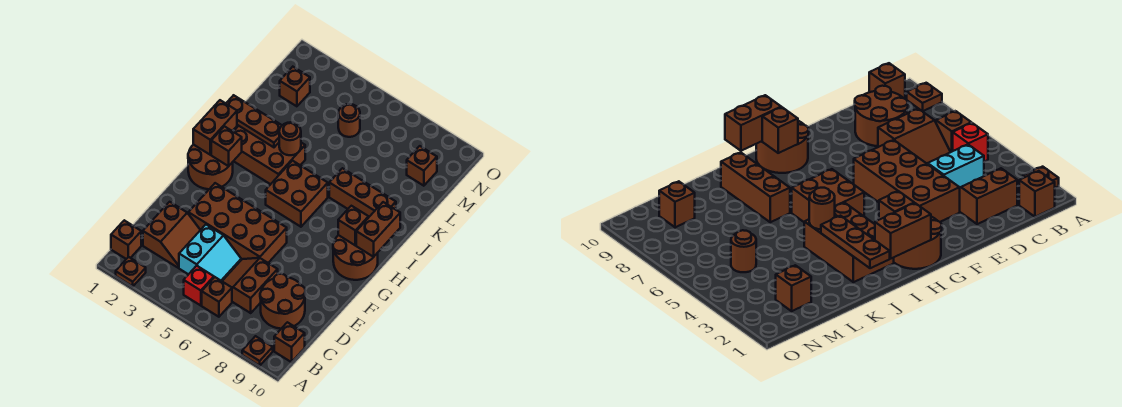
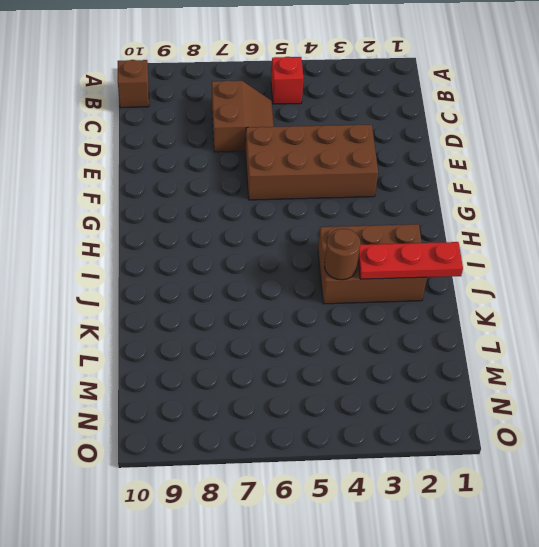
red 1x3 plate [358,242,463,279] -> brown 1x3 plate [226,95,282,147]
none -> brown 1x1 plate [116,257,146,286]
none -> brown 1x1 plate [242,336,273,366]
none -> brown 1x1 brick [111,220,141,259]

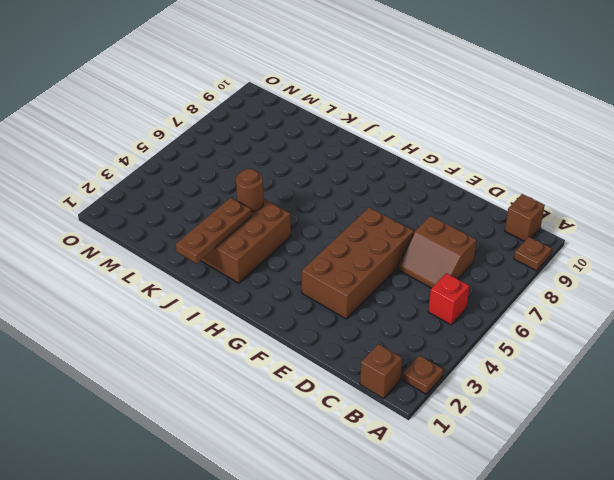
none -> brown 1x1 brick [202,277,232,317]
none -> brown 2x2 slope [143,202,200,268]
none -> cyan 2x2 slope [179,225,241,281]

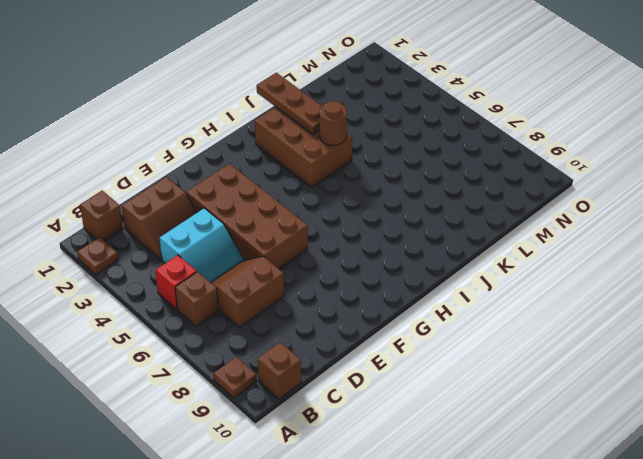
none -> brown 2x2 round brick [260,274,305,329]
none -> brown 2x2 round brick [188,145,233,189]
none -> brown 2x2 round brick [333,235,378,280]

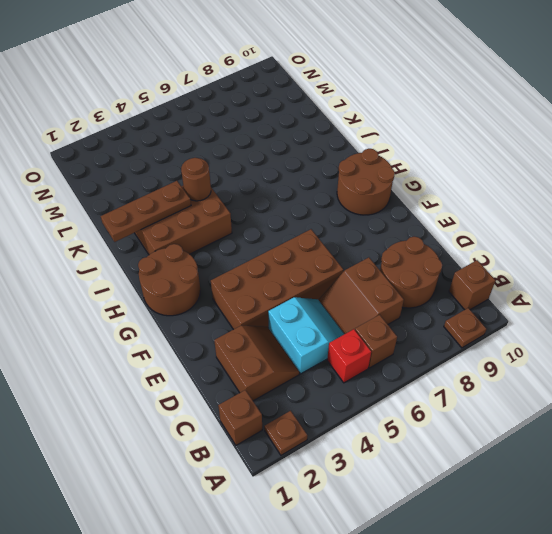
none -> brown 2x2 brick [266,161,328,227]
none -> brown 1x3 brick [329,168,396,217]
none -> brown 1x1 brick [280,67,310,106]

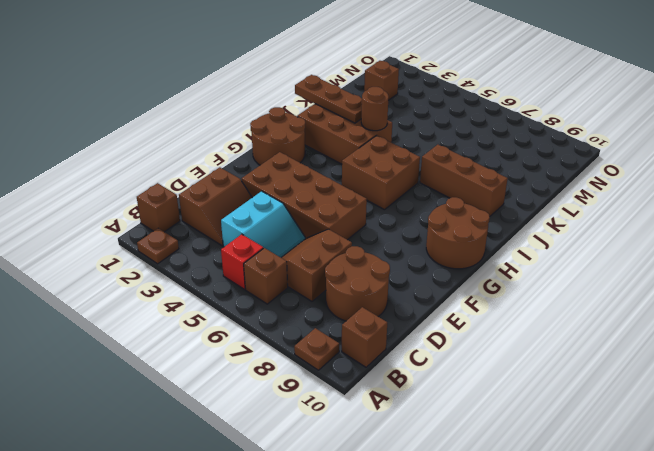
none -> brown 1x1 round brick [338,104,360,137]
none -> brown 1x1 brick [407,146,437,186]
none -> brown 1x2 brick [193,100,237,155]

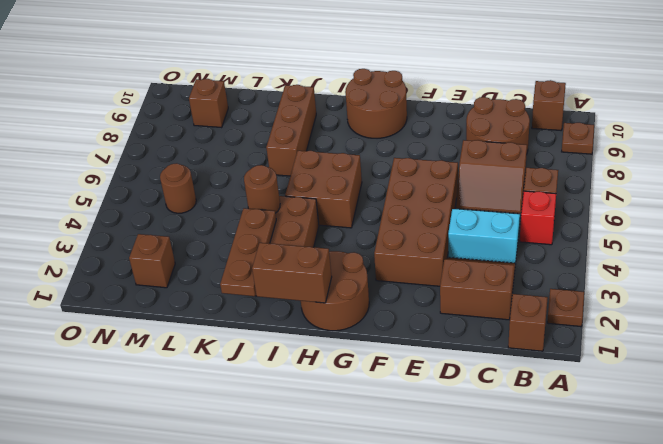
none -> brown 1x1 brick [211,126,242,166]
none -> brown 1x1 brick [338,206,369,245]
none -> brown 1x2 brick [356,202,400,257]

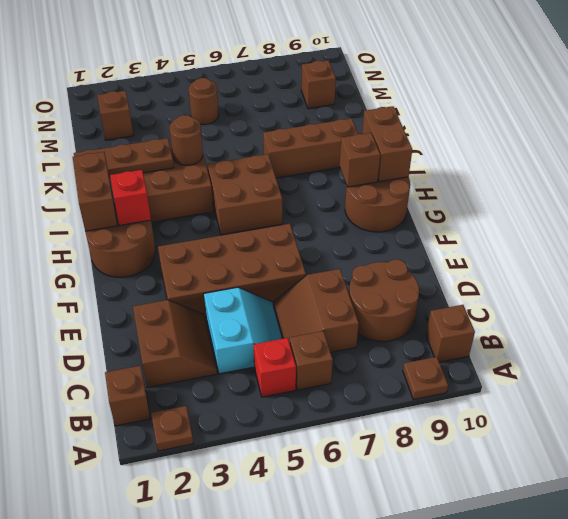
red 1x1 brick [110,170,151,226] -> brown 1x1 brick [211,126,242,166]

